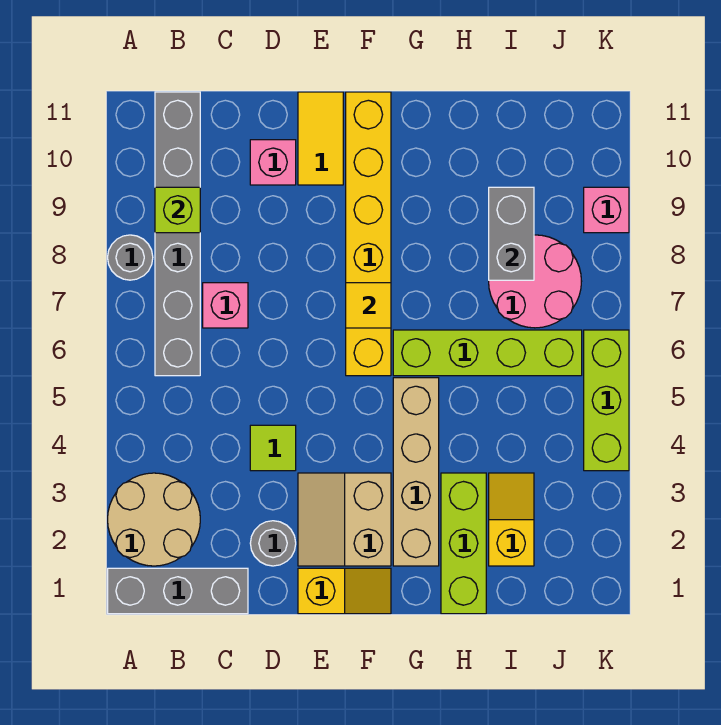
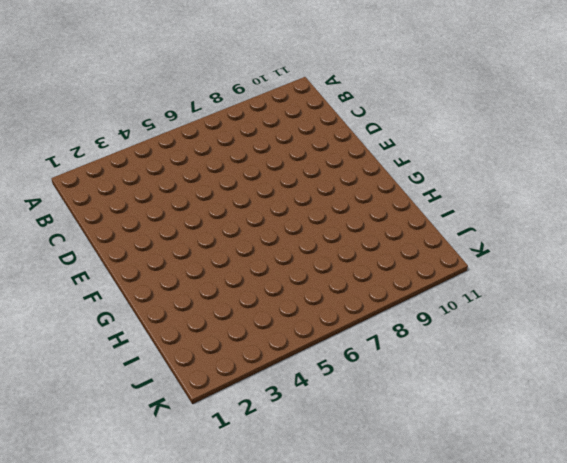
none -> grey 1x3 brick [108,568,248,614]
none -> tan 2x2 round brick [108,473,200,566]
none -> grey 1x1 round brick [108,235,153,280]

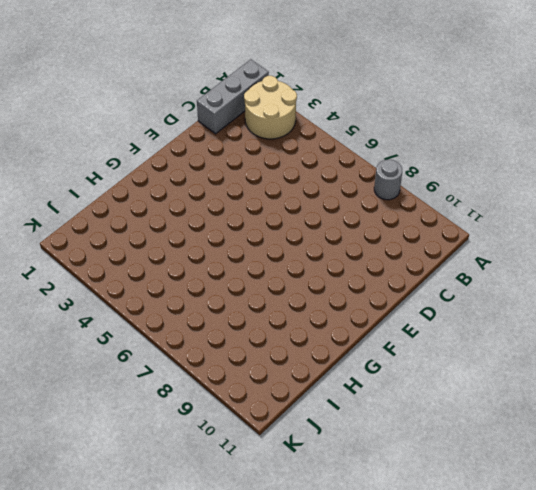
none -> grey 1x6 brick [155,92,200,376]
none -> pink 1x1 brick [203,283,248,328]
none -> grey 1x1 round brick [250,521,296,566]

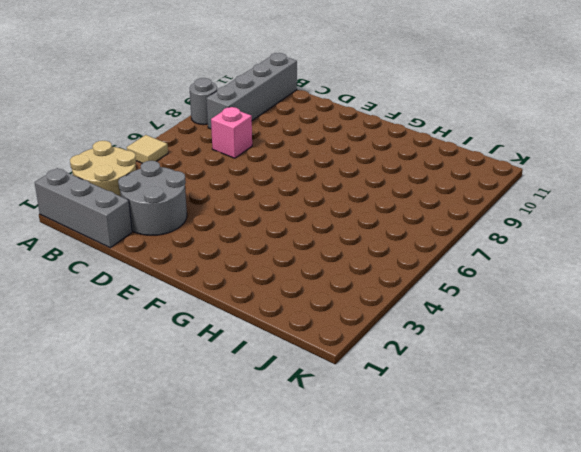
tan 1x1 tile [127,135,168,163] -> none
grey 1x4 brick [207,53,297,129] -> grey 1x6 brick [155,92,200,376]
grey 2x2 round brick [118,161,187,235] -> grey 1x1 round brick [250,521,296,566]
none -> lime 1x1 tile [250,425,296,471]
none -> pink 1x1 brick [250,140,296,185]
none -> yellow 1x2 slope [298,568,391,614]

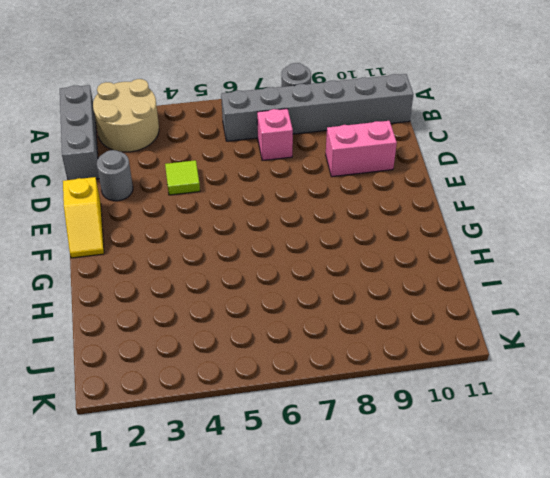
pink 1x2 brick [326,121,397,177] -> pink 1x1 brick [250,140,296,185]
none -> tan 2x2 slope [298,473,391,566]
none -> yellow 1x2 tile [298,92,343,185]
none -> yellow 1x6 brick [346,92,391,376]

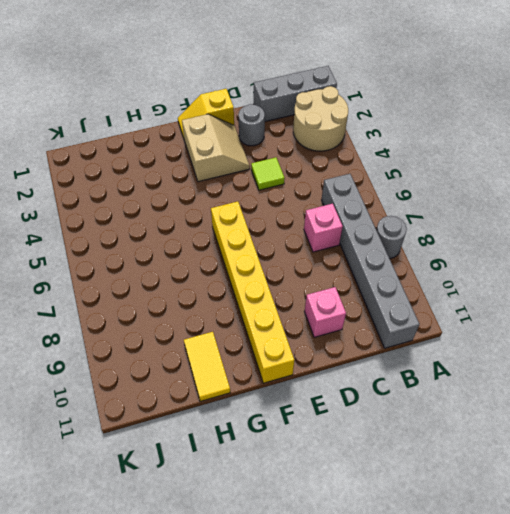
yellow 1x2 tile [184,332,230,401] -> yellow 1x2 tile moved to [298,92,343,185]
none -> tan 1x4 brick [393,378,439,566]
none -> lime 1x4 brick [393,330,582,376]
none -> lime 1x3 brick [441,473,486,614]

